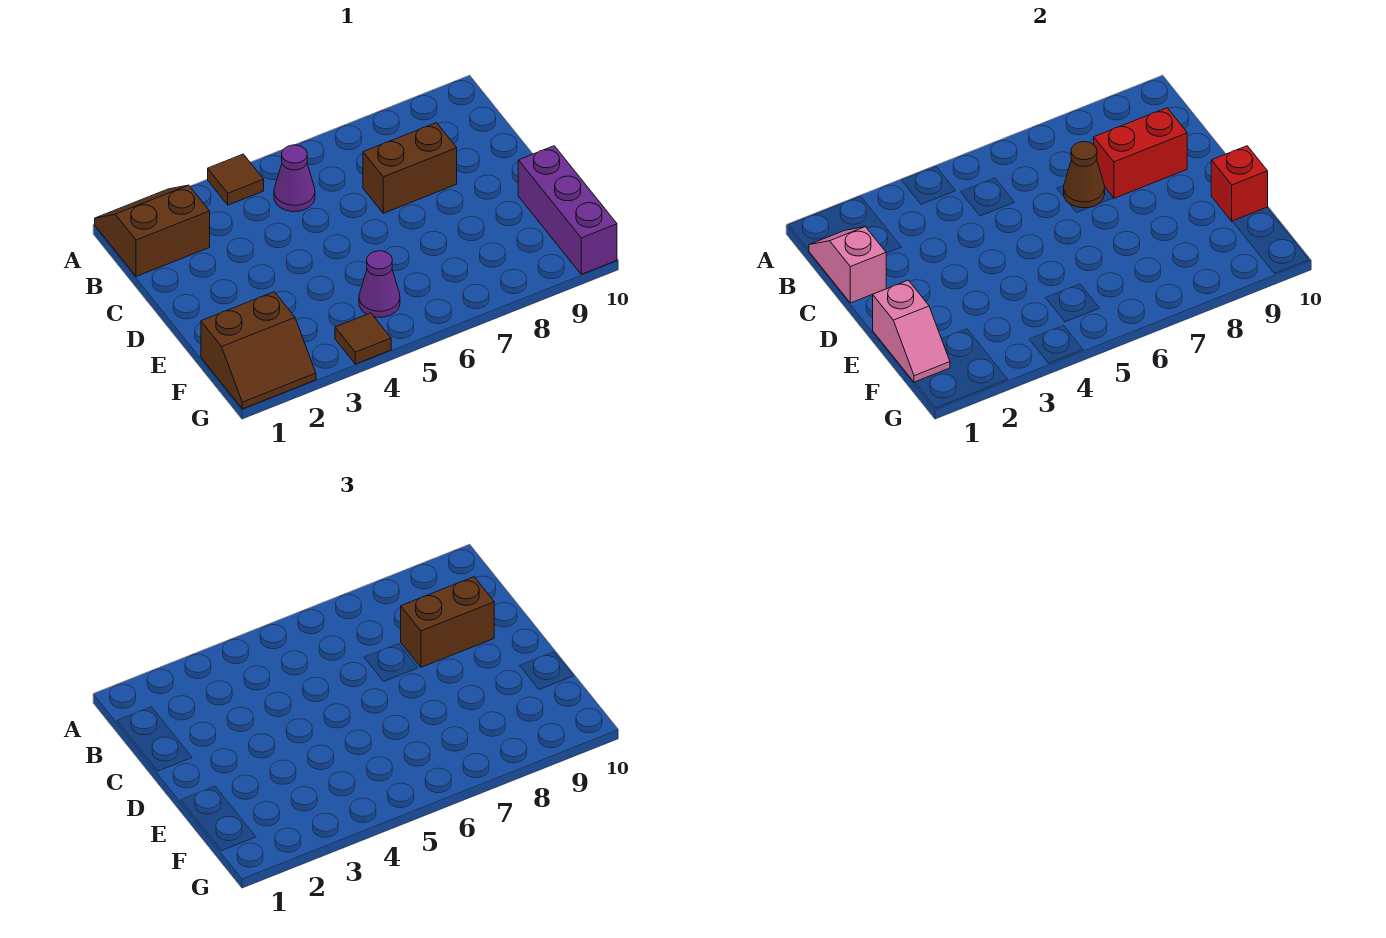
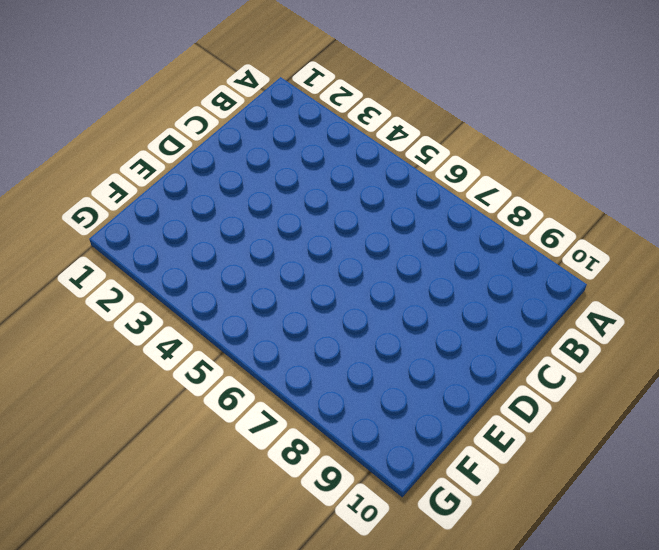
none -> brown 2x2 slope [95,185,210,277]
none -> brown 1x1 tile [208,154,264,205]
none -> purple 1x1 cone [274,145,315,212]

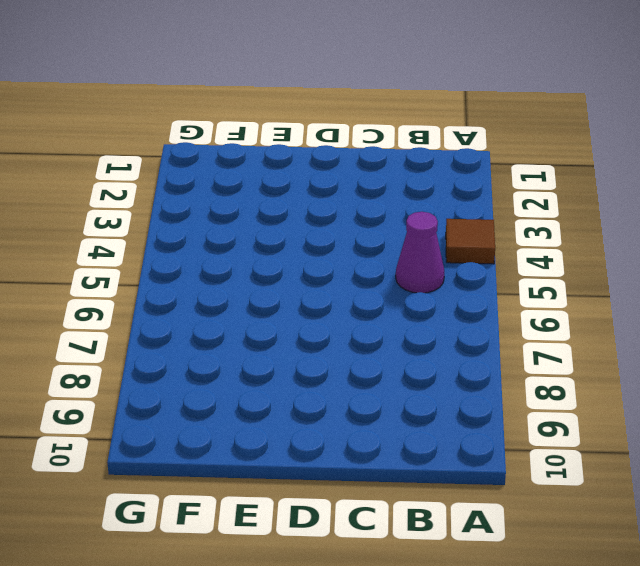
none -> brown 2x2 slope [95,185,210,277]
none -> brown 1x2 brick [363,123,457,213]
none -> purple 1x3 brick [518,146,617,274]

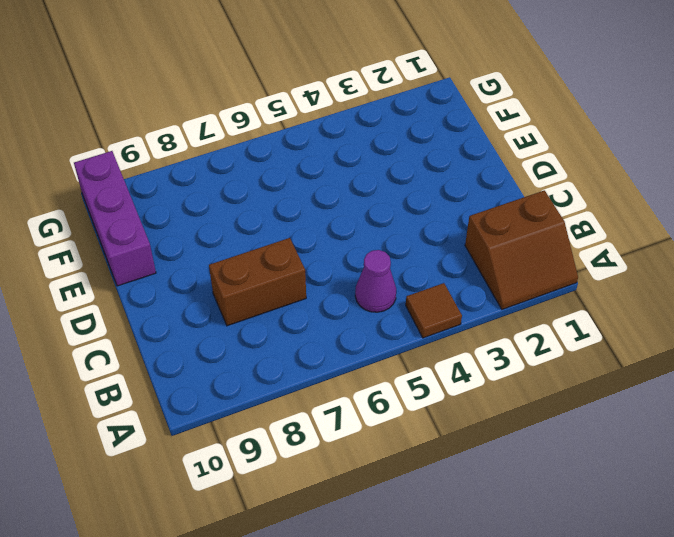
none -> brown 2x2 slope [201,292,316,409]
none -> purple 1x1 cone [359,251,400,317]
none -> brown 1x1 tile [335,313,391,364]

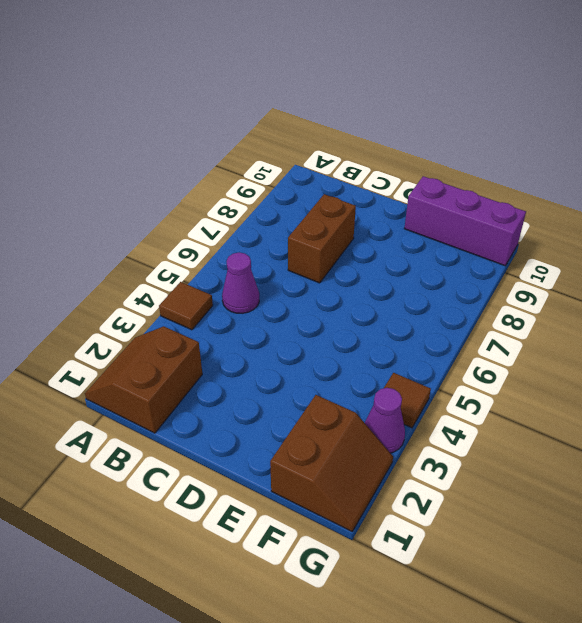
purple 1x1 cone [365,388,405,453] -> purple 1x1 cone moved to [359,251,400,317]
none -> pink 1x2 slope [809,227,886,303]
none -> brown 1x1 cone [1064,142,1105,208]
none -> red 1x2 brick [1094,108,1187,198]

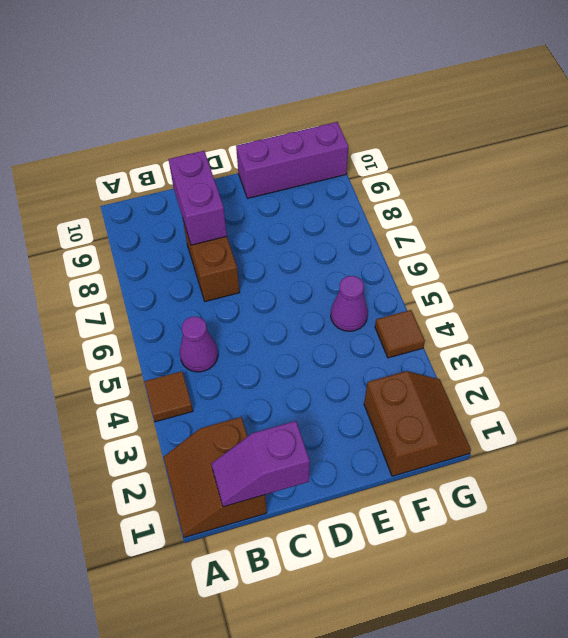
purple 1x2 slope [211,421,310,507] -> pink 1x2 slope [809,227,886,303]
purple 1x2 brick [168,151,227,245] -> red 1x2 brick [1094,108,1187,198]
none -> brown 1x1 cone [1064,142,1105,208]
none -> pink 1x2 slope [873,280,950,382]
none -> red 1x1 brick [1211,146,1268,221]

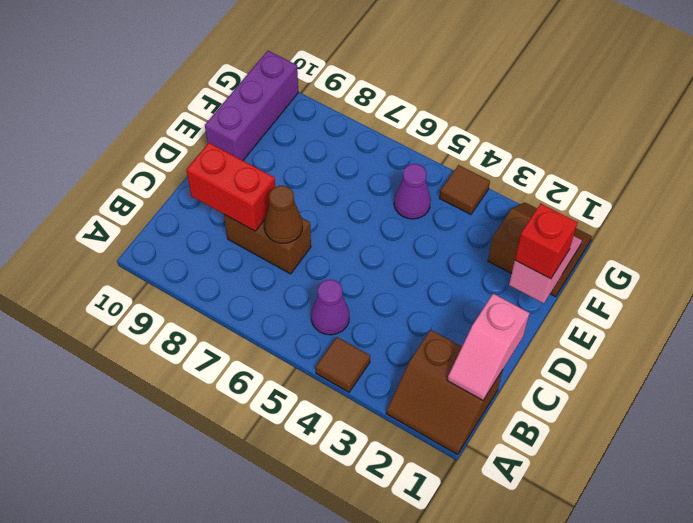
red 1x1 brick [515,204,578,279] -> red 1x1 brick moved to [1211,146,1268,221]
none -> brown 1x2 brick [401,577,494,667]

